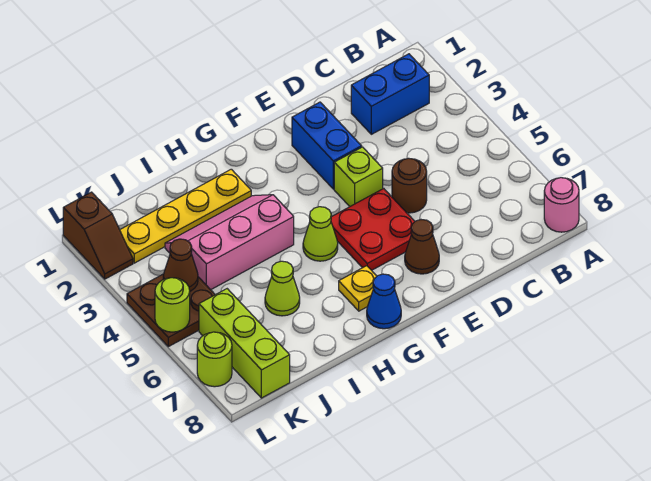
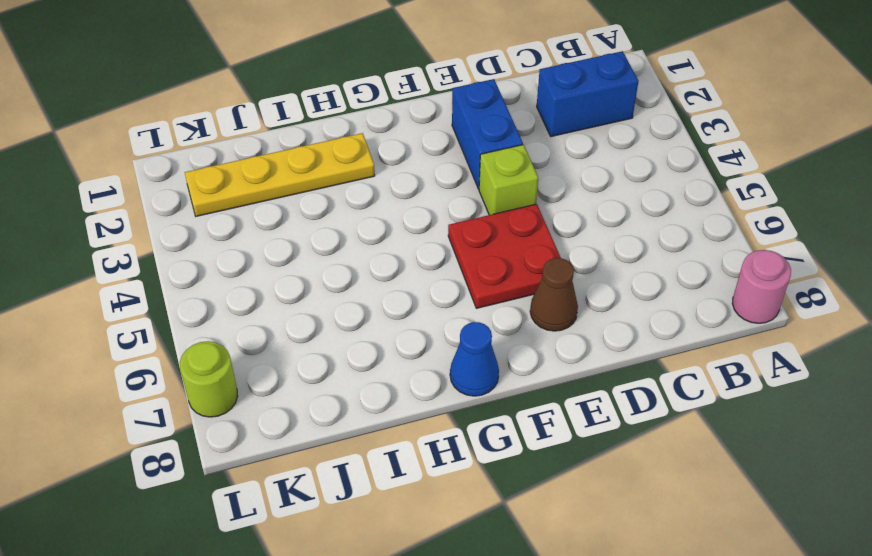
none -> brown 1x1 round brick [392,158,427,213]
none -> lime 1x1 cone [303,207,338,261]
none -> yellow 1x1 plate [339,266,377,311]

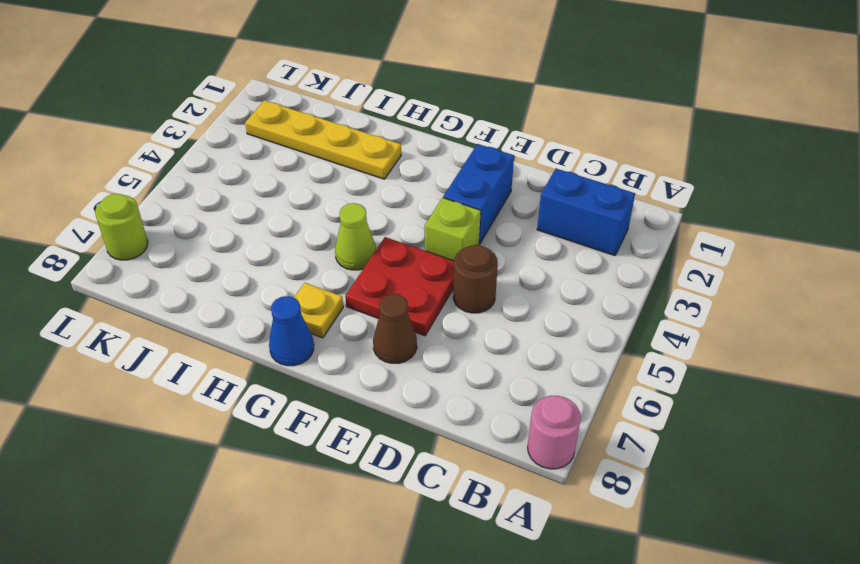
none -> pink 2x3 slope [165,195,294,290]
none -> lime 1x1 cone [265,261,300,316]
none -> brown 2x2 plate [127,274,215,347]

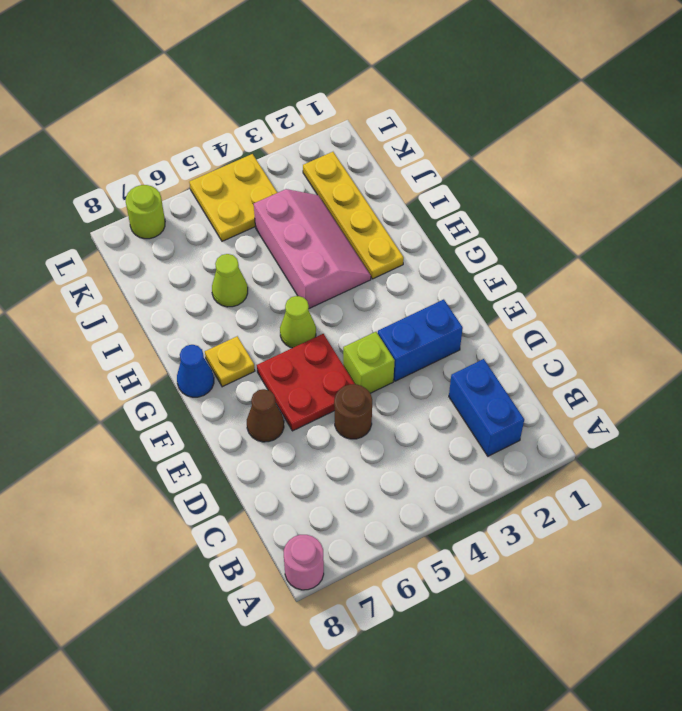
yellow 2x2 plate [189,154,277,241] -> brown 2x2 plate [127,274,215,347]
none -> lime 1x3 brick [199,289,290,398]
none -> brown 1x2 slope [63,192,133,279]
none -> brown 1x1 cone [163,239,198,291]

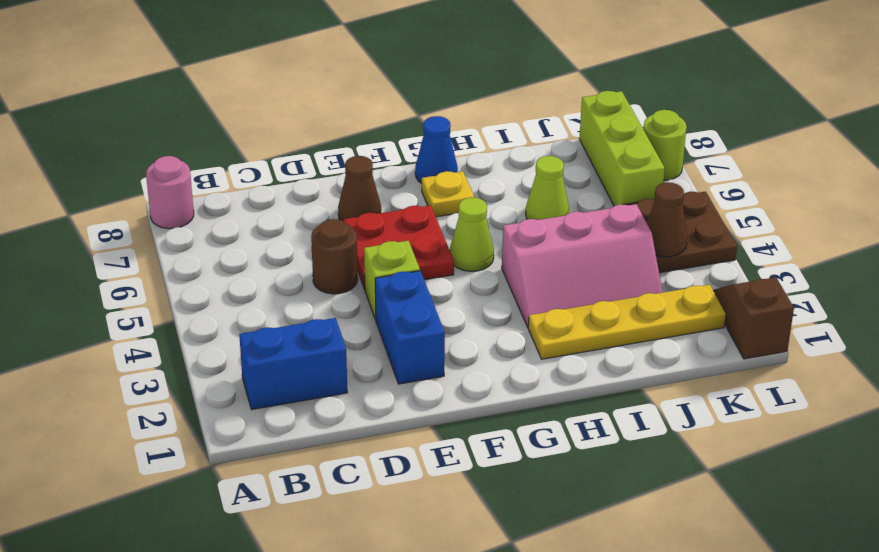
none -> lime 1x1 round brick [155,278,190,332]

